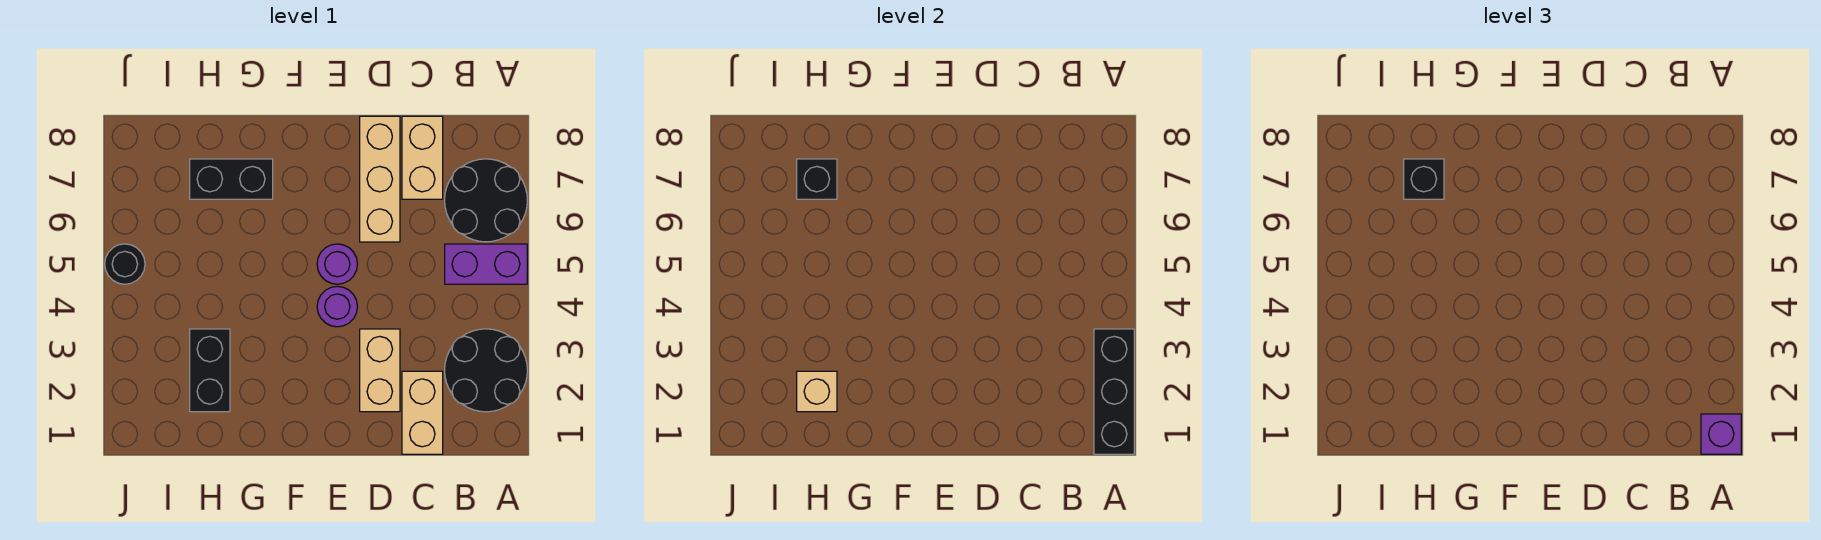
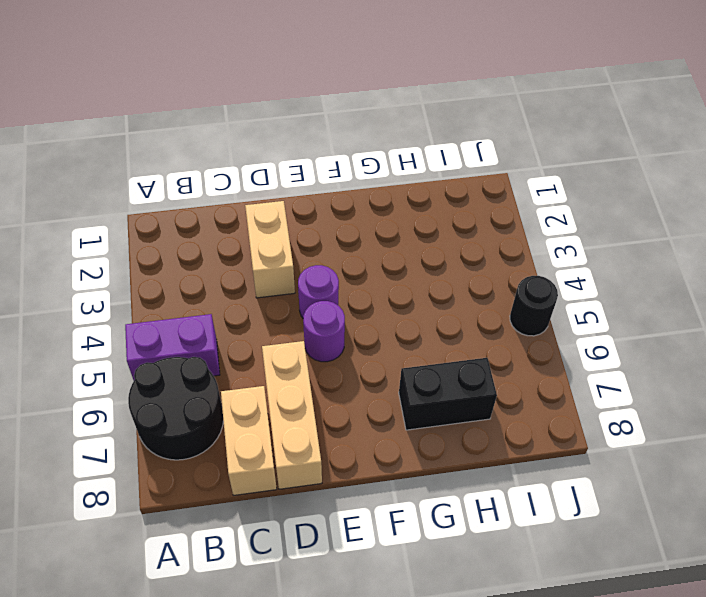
none -> black 2x2 round brick [445,329,527,412]
none -> tan 1x2 brick [402,371,443,454]
none -> black 1x2 brick [190,329,230,412]

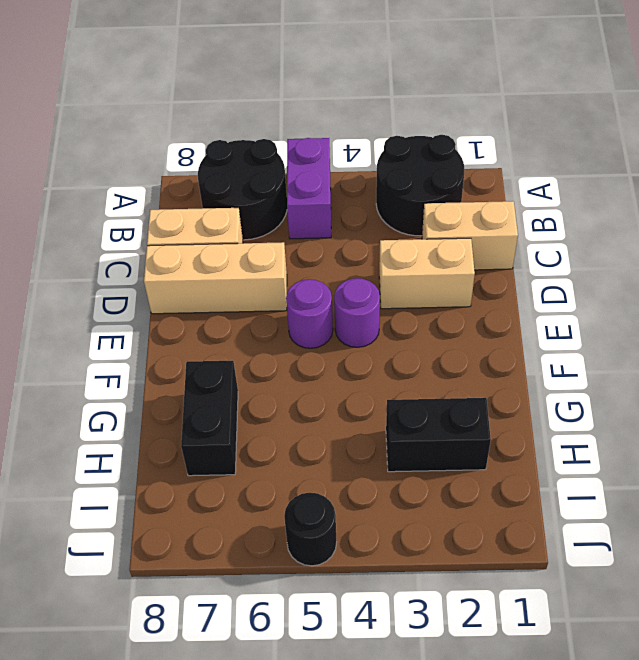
none -> black 1x3 brick [1094,329,1134,454]
none -> tan 1x1 brick [797,371,837,412]
none -> black 1x1 brick [797,159,837,199]

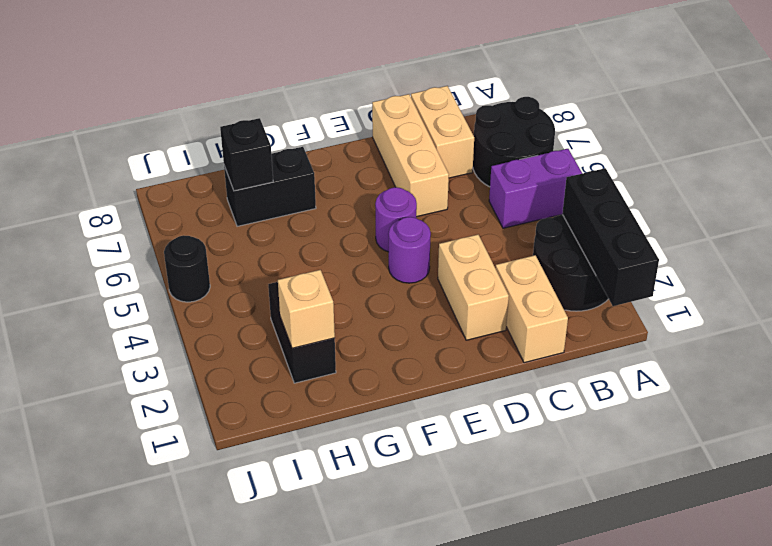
none -> purple 1x1 brick [1701,414,1741,454]
none -> black 1x1 brick [1404,159,1444,199]

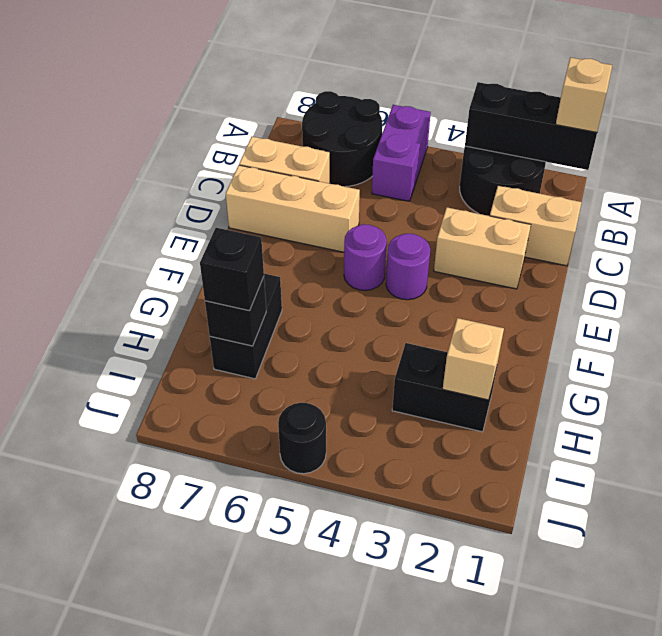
tan 1x1 brick [556,57,612,132] -> purple 1x1 brick [1701,414,1741,454]

